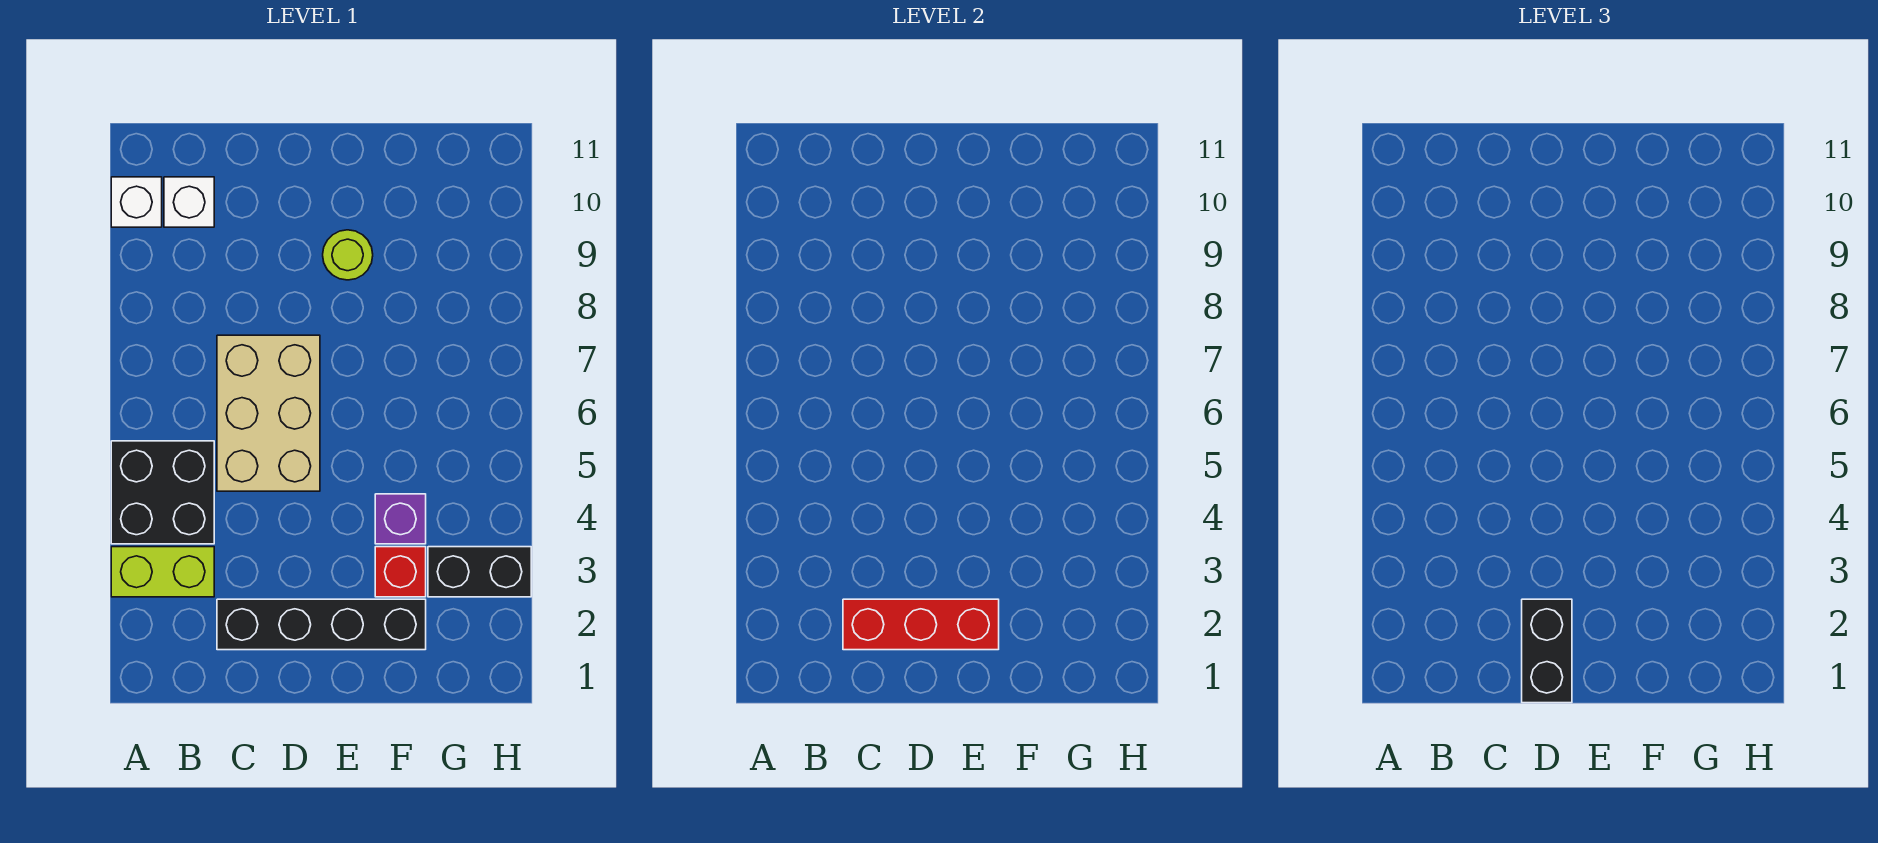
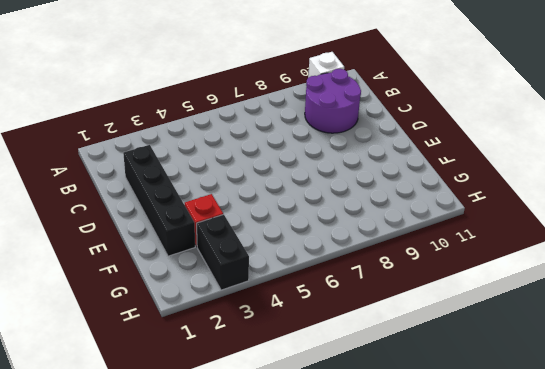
purple 2x2 round brick [305,69,361,133] -> white 1x1 brick [164,177,214,227]
none -> lime 1x2 brick [111,547,214,597]
none -> black 2x2 brick [111,441,214,544]
none -> tan 2x3 brick [217,335,320,491]

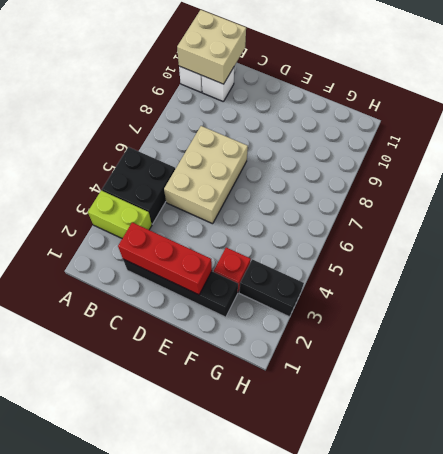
tan 2x2 brick [177,10,246,84] -> none
none -> lime 1x1 round brick [323,230,373,280]
none -> purple 1x1 brick [375,494,426,544]
none -> black 1x2 brick [1522,599,1572,703]

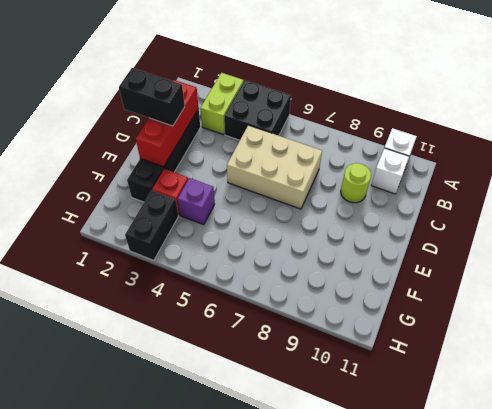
lime 1x1 round brick [341,163,371,203] -> lime 1x1 round brick moved to [323,230,373,280]

